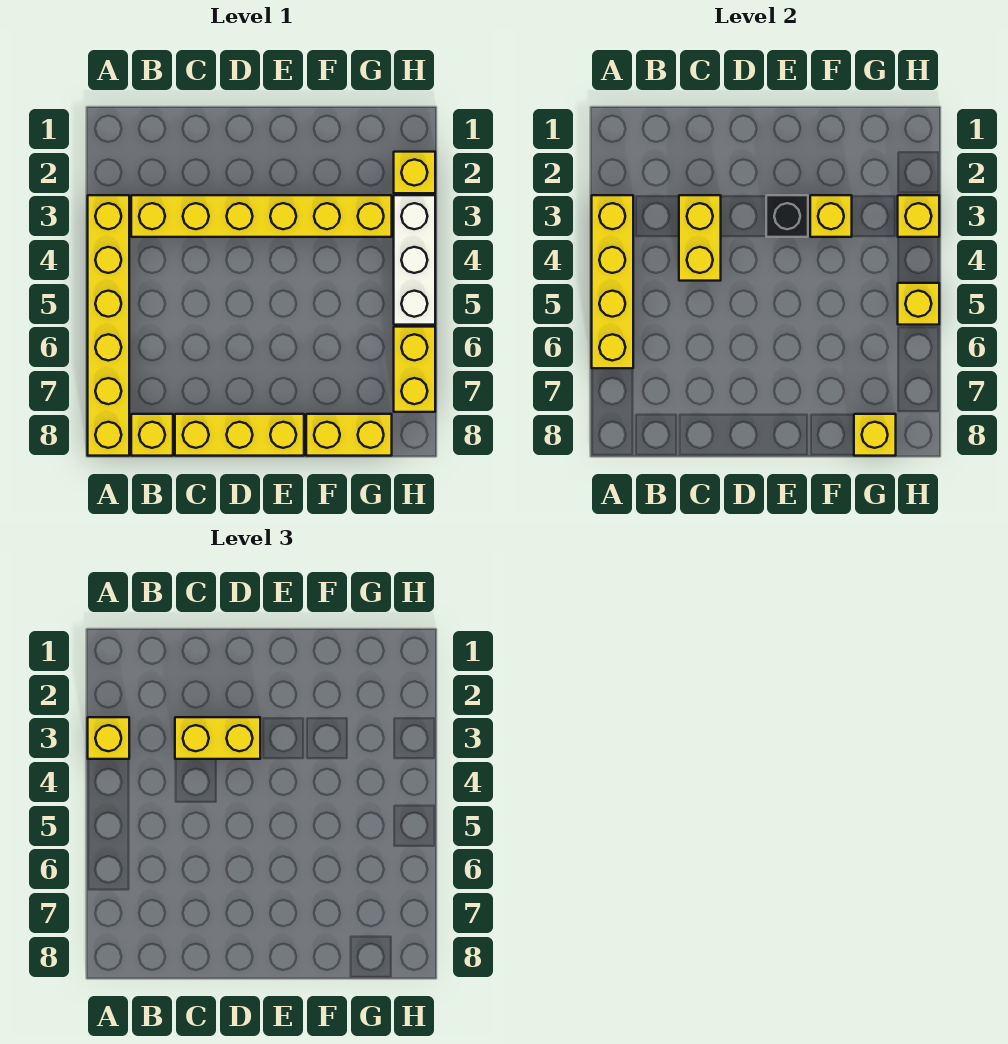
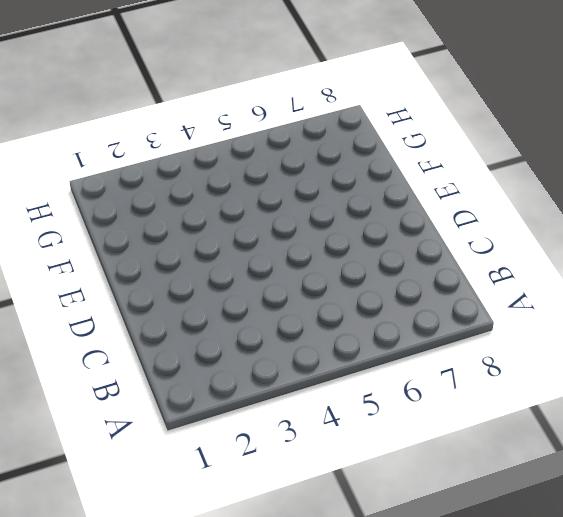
none -> yellow 1x6 brick [88,195,129,456]
none -> yellow 1x6 brick [131,195,392,237]
none -> yellow 1x1 brick [131,414,173,456]

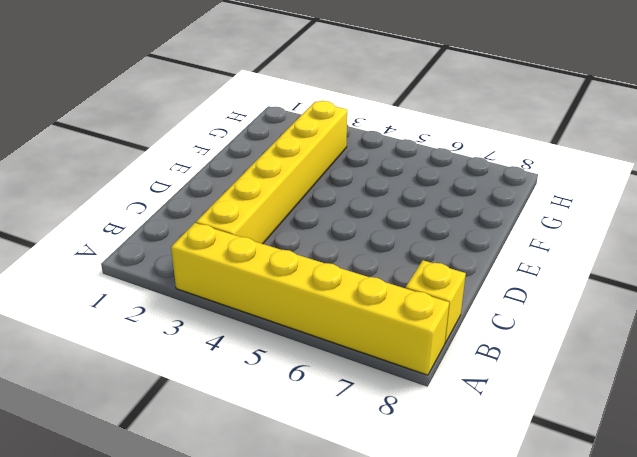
none -> yellow 1x3 brick [175,414,304,456]
none -> yellow 1x2 brick [306,414,392,456]
none -> yellow 1x1 brick [394,152,435,193]

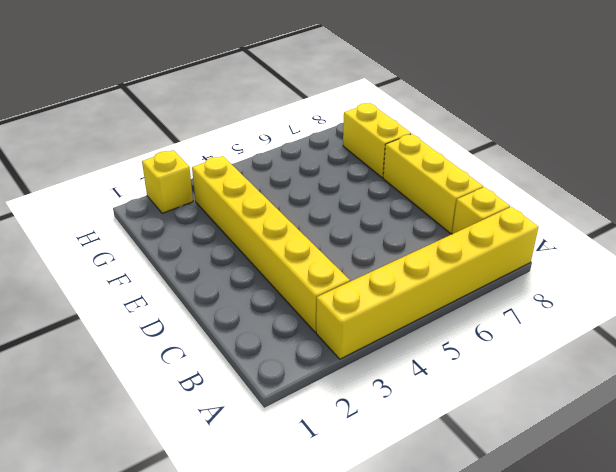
none -> white 1x3 brick [394,195,435,325]
none -> yellow 1x2 brick [394,327,435,412]
none -> yellow 1x4 brick [592,195,633,368]

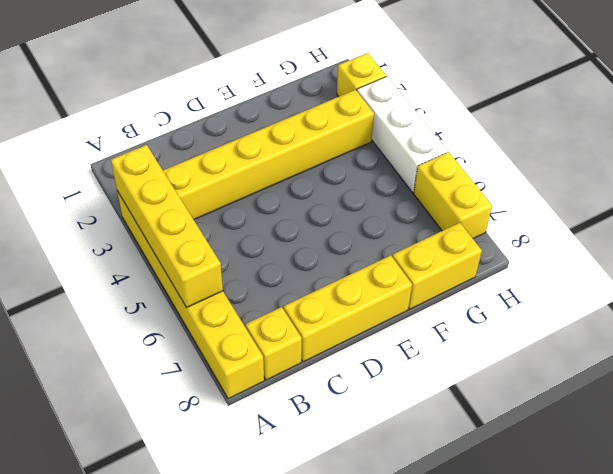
none -> yellow 1x2 brick [679,195,721,281]
none -> black 1x1 brick [766,195,808,237]
none -> yellow 1x1 brick [810,195,852,237]

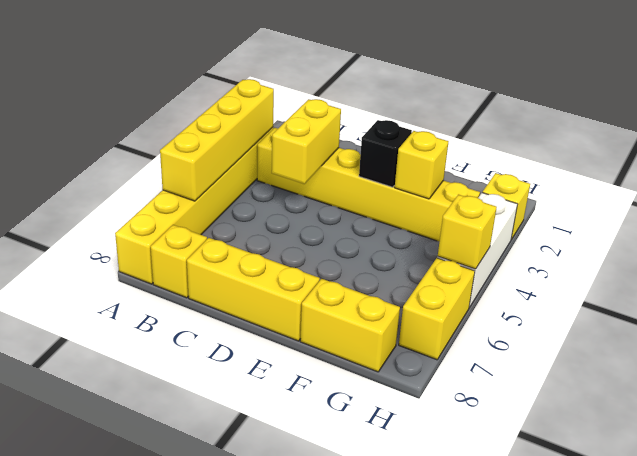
none -> yellow 1x1 brick [854,414,896,456]
none -> yellow 1x1 brick [898,195,939,237]
none -> yellow 1x1 brick [88,717,129,759]

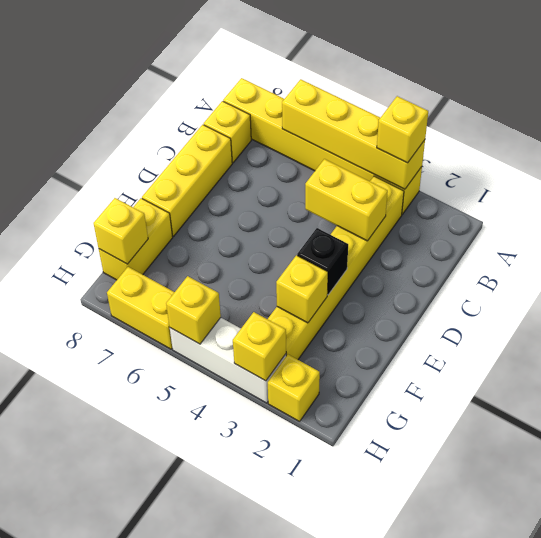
none -> yellow 1x2 brick [175,717,260,759]

